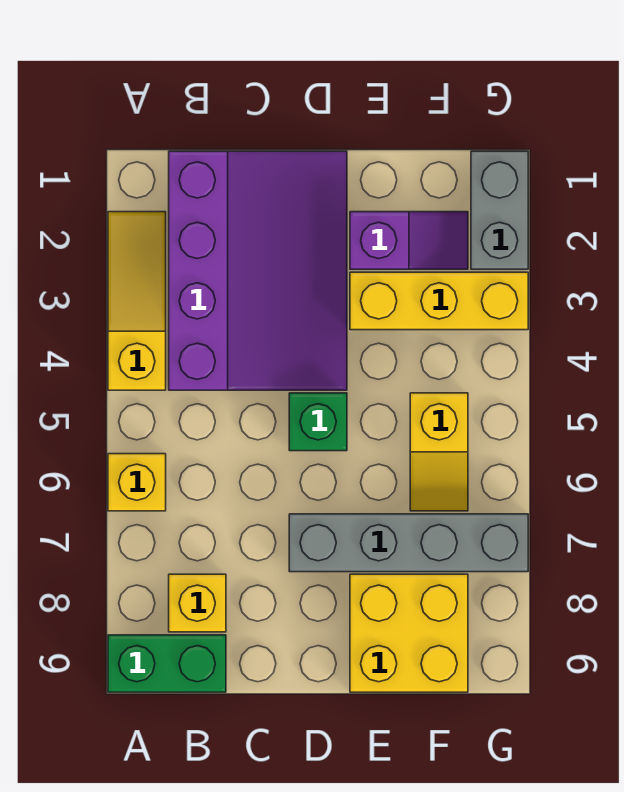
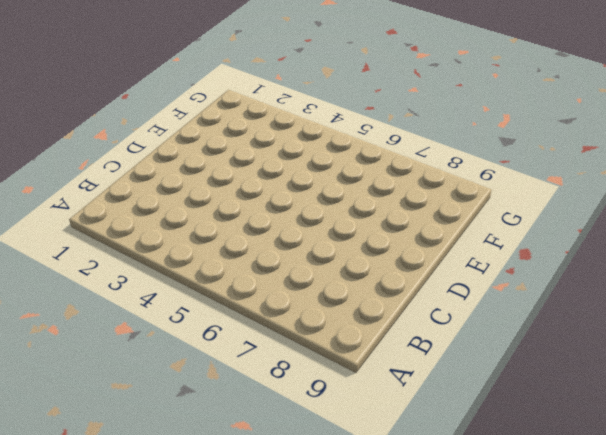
none -> yellow 1x3 slope [108,212,166,390]
none -> yellow 1x1 brick [108,454,166,511]
none -> green 1x2 brick [108,635,226,692]

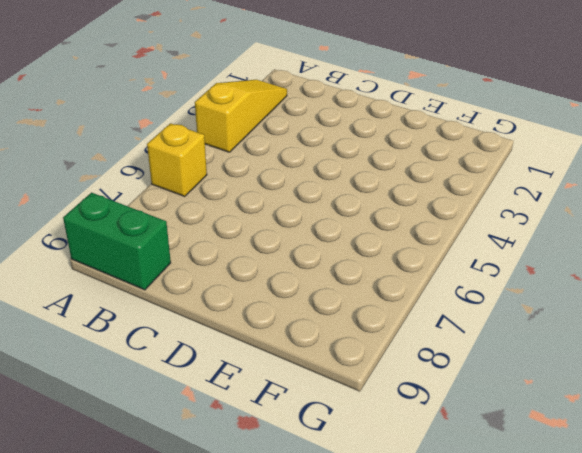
none -> purple 3x4 slope [169,151,347,390]
none -> yellow 1x1 brick [169,574,226,632]
none -> green 1x1 brick [289,393,347,451]

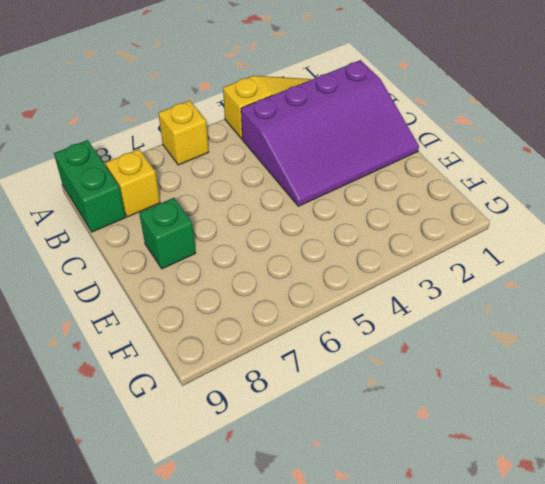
green 1x1 brick [139,198,196,269] -> green 1x1 brick moved to [289,393,347,451]
none -> grey 1x4 brick [289,514,528,572]
none -> purple 1x2 slope [350,212,468,269]
none -> yellow 1x3 brick [350,272,528,330]

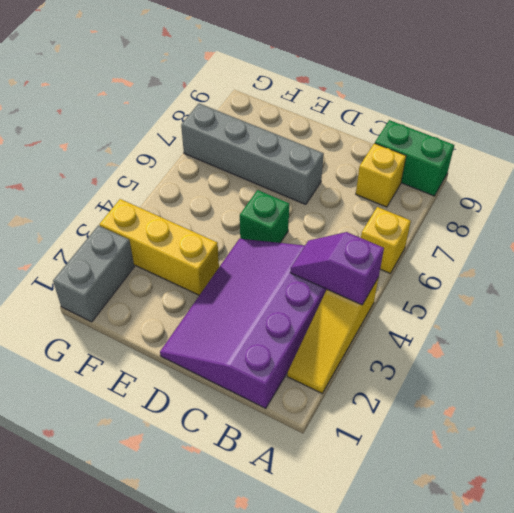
purple 1x2 slope [290,232,384,305] -> purple 1x2 slope moved to [350,212,468,269]
none -> yellow 2x2 brick [350,574,468,692]
none -> yellow 1x2 slope [410,393,468,511]

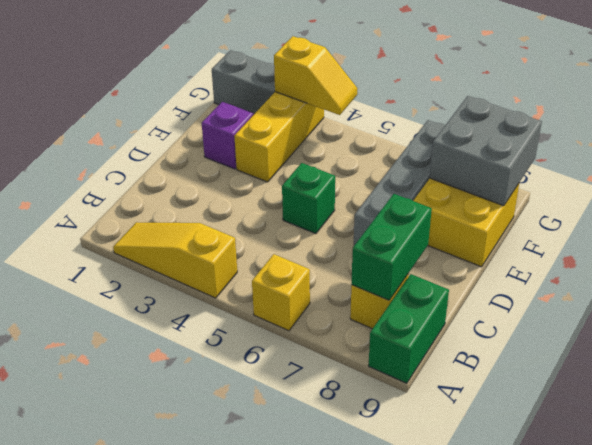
green 1x2 brick [351,194,432,300] -> none
grey 2x2 brick [430,96,542,206] -> none
yellow 1x2 slope [274,36,357,115] -> yellow 1x2 slope moved to [410,393,468,511]
none -> purple 3x4 slope [169,151,347,390]

